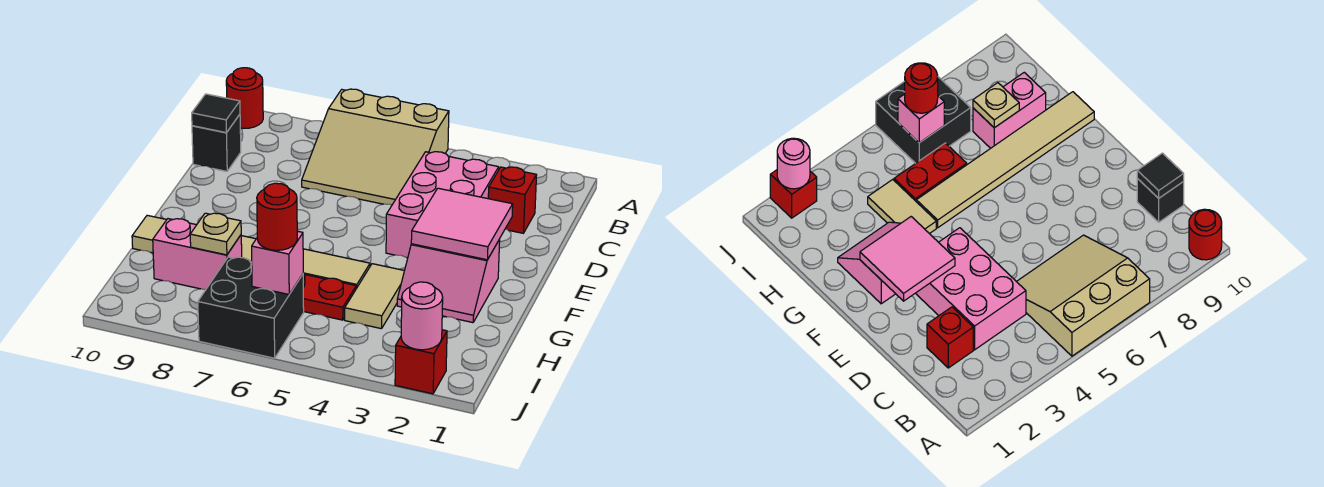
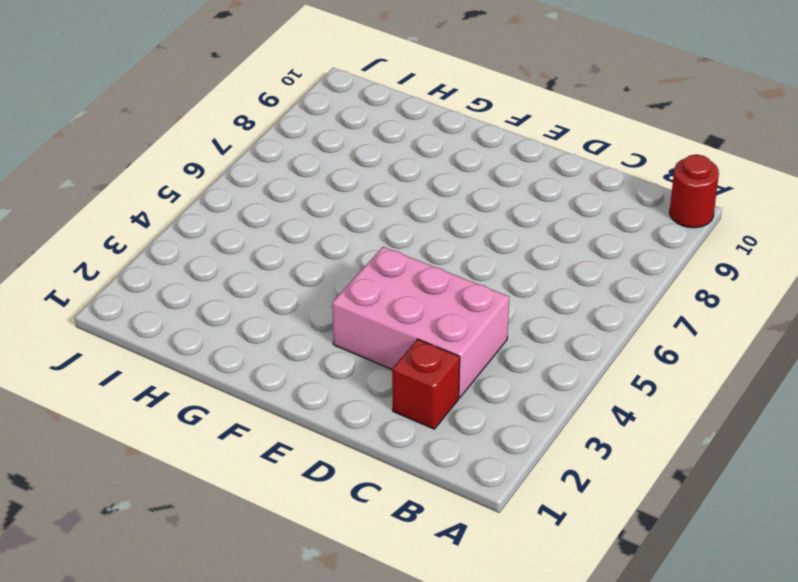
none -> tan 3x3 slope [302,89,449,205]
none -> black 1x1 brick [192,115,241,171]
none -> pink 2x2 slope [397,239,500,323]

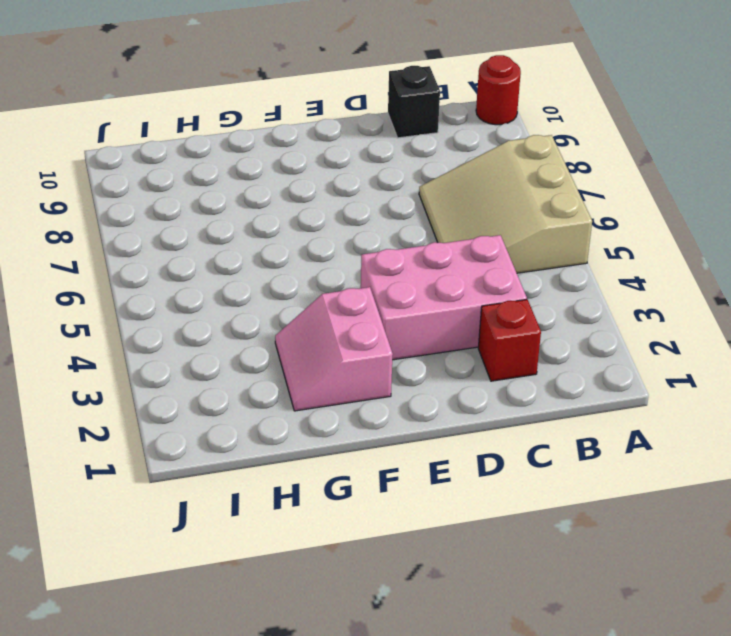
none -> tan 1x2 tile [345,264,404,329]
none -> tan 1x6 tile [132,215,370,288]
none -> red 1x2 plate [303,274,356,320]

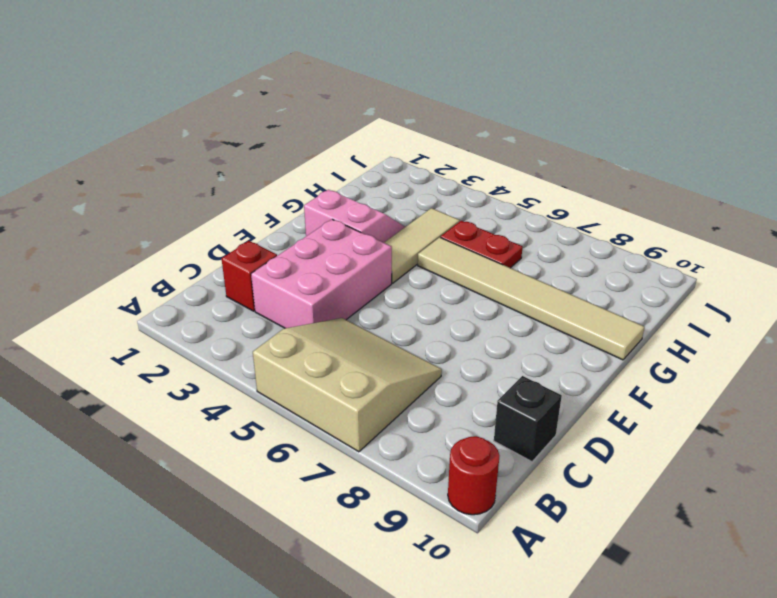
tan 1x3 tile [384,208,460,283] -> tan 1x2 tile [345,264,404,329]
none -> pink 1x2 brick [153,219,242,289]
none -> black 2x2 brick [198,257,304,358]
none -> red 1x1 brick [395,330,447,394]

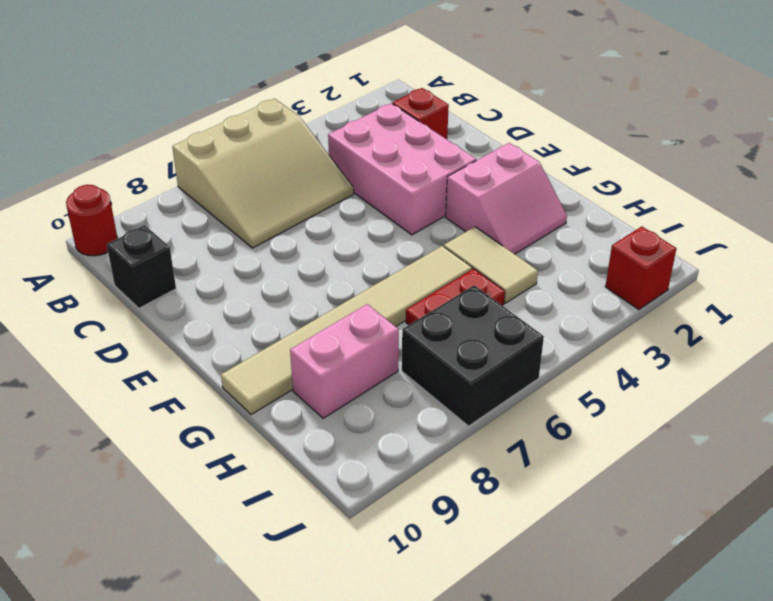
none -> black 1x1 tile [192,94,240,133]
none -> pink 2x2 tile [411,188,513,260]
none -> tan 1x1 plate [190,213,241,255]

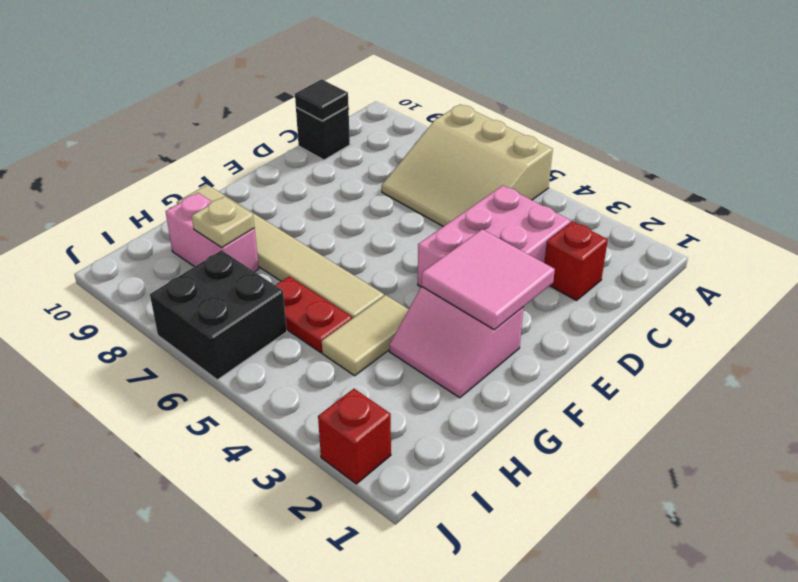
none -> red 1x1 round brick [226,68,263,128]
none -> pink 1x1 brick [252,231,303,294]
none -> pink 1x1 round brick [401,282,443,350]

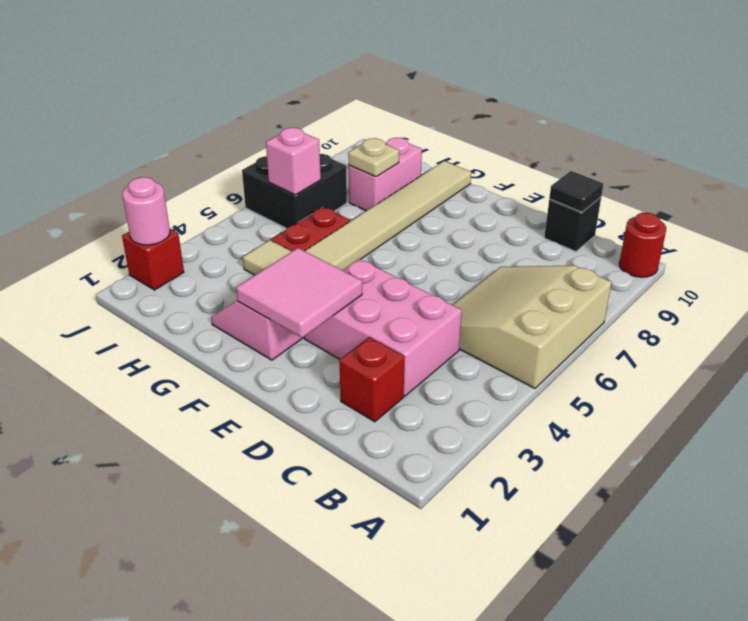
none -> red 1x1 round brick [257,183,297,250]

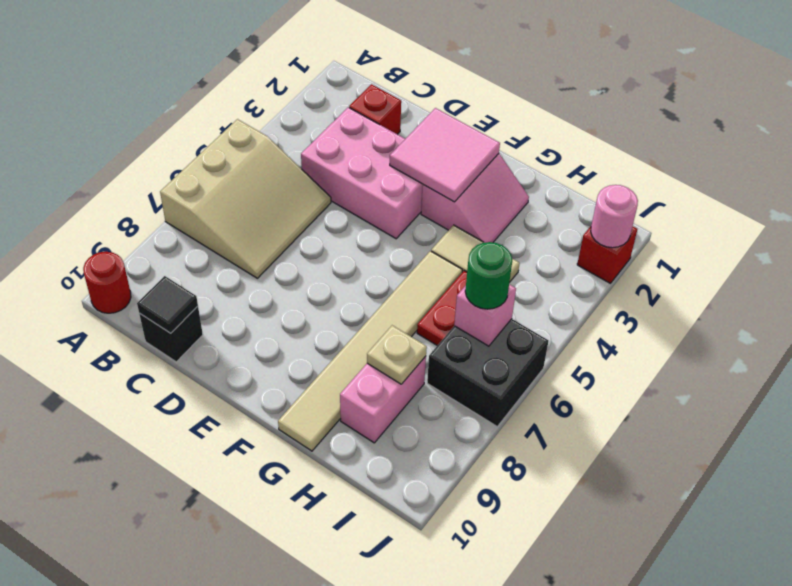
green 1x1 round brick [465,242,512,309] -> red 1x1 round brick [257,183,297,250]

